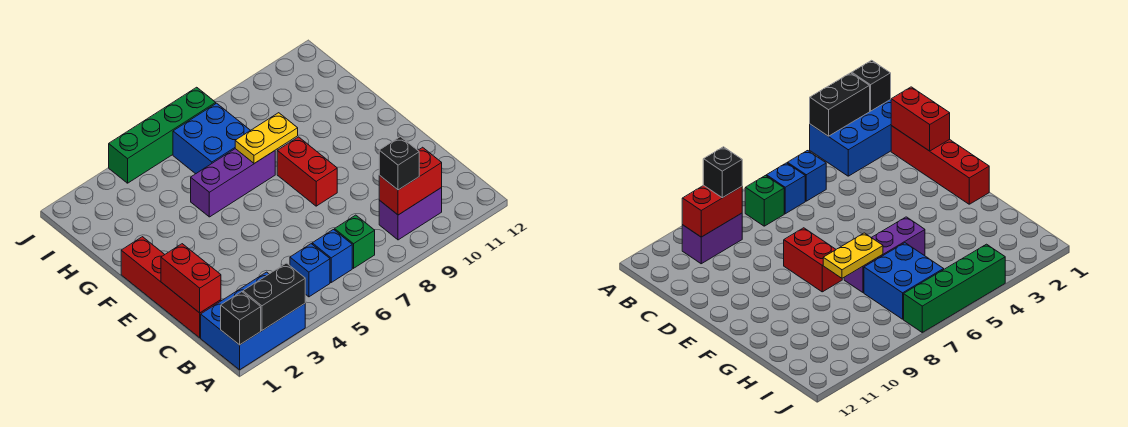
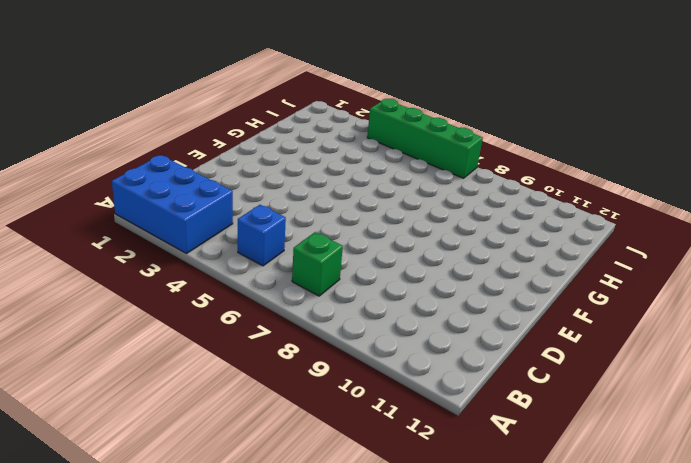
none -> blue 1x1 brick [312,230,352,282]
none -> purple 1x2 brick [379,188,442,240]
none -> red 1x4 brick [121,237,221,338]

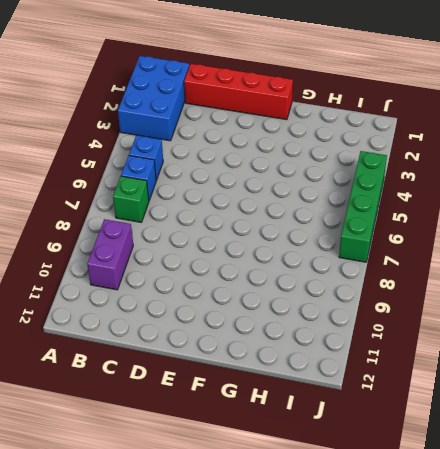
none -> red 1x2 brick [277,137,337,206]
none -> purple 1x3 brick [191,149,275,217]
none -> blue 2x2 brick [173,103,250,174]

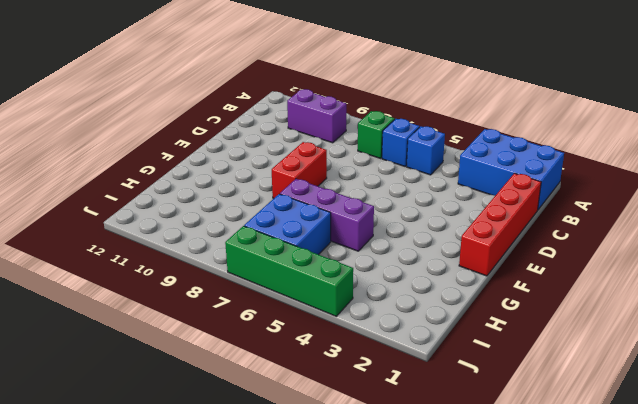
none -> black 1x1 brick [221,292,261,345]
none -> black 1x2 brick [243,263,305,330]
none -> red 1x2 brick [379,147,442,215]

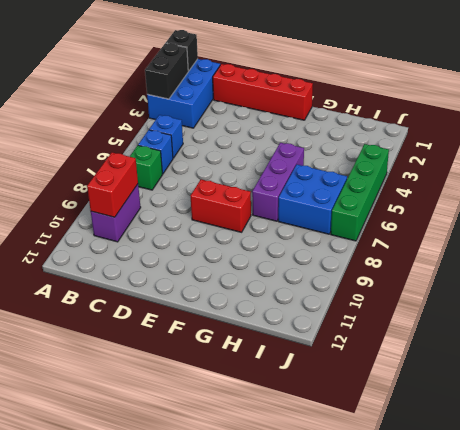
none -> red 1x2 brick [161,244,221,313]
none -> yellow 1x2 plate [235,113,298,164]
none -> black 1x1 brick [379,137,419,190]

